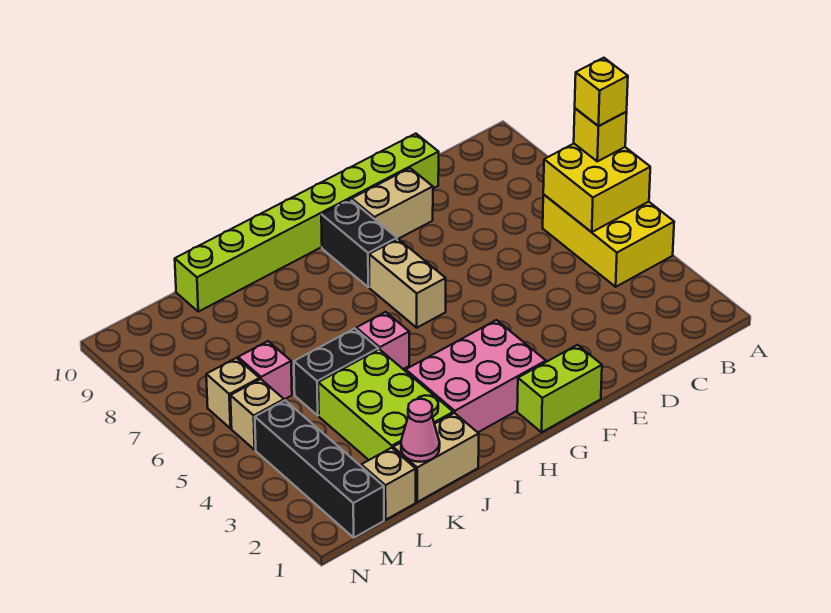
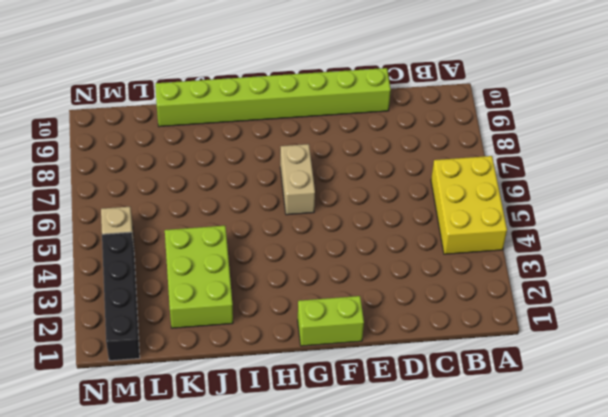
none -> tan 1x2 brick [352,168,433,239]
none -> pink 2x3 brick [406,320,546,432]
none -> black 1x2 brick [321,199,397,287]

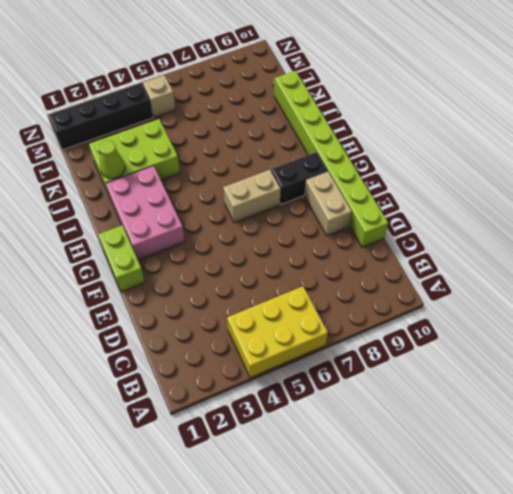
lime 1x1 cone [99,140,125,179] -> none
none -> pink 1x1 brick [356,312,409,369]
none -> tan 1x2 brick [393,413,479,502]
none -> black 1x2 brick [294,329,378,415]

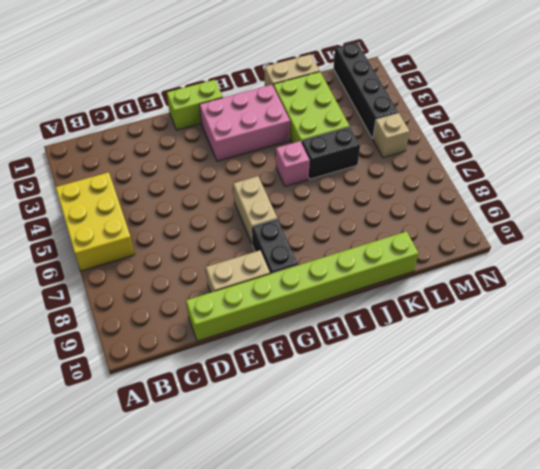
none -> tan 1x1 brick [361,448,416,520]
none -> pink 1x1 brick [238,341,292,399]
none -> tan 1x1 brick [206,358,260,428]

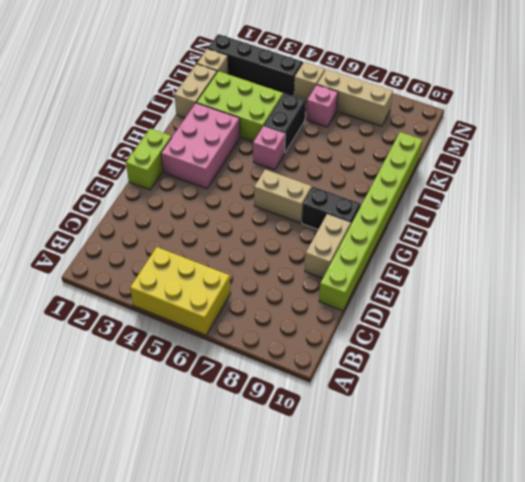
tan 1x3 brick [317,69,393,126] -> tan 1x1 brick [206,358,260,428]
none -> yellow 2x2 brick [543,144,650,232]
none -> pink 1x1 cone [401,399,440,462]
none -> yellow 1x1 brick [574,108,627,161]

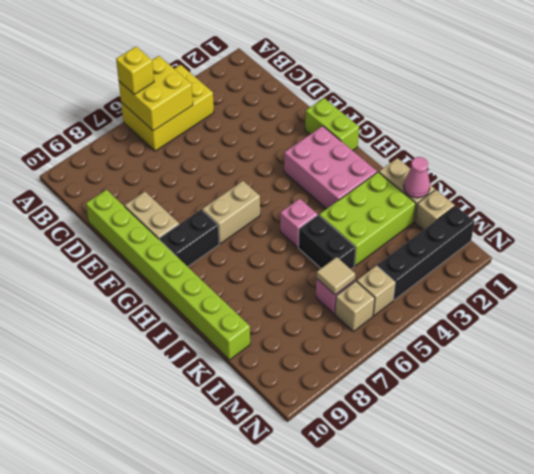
tan 1x1 tile [316,257,355,295] -> none
none -> yellow 1x1 brick [575,58,628,126]

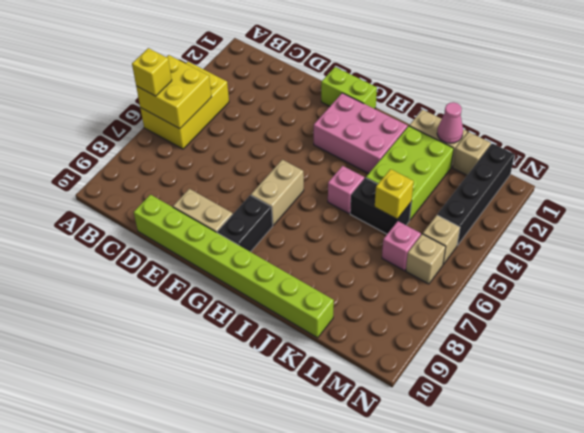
yellow 1x1 brick [375,169,414,219] -> yellow 1x1 brick moved to [575,58,628,126]

